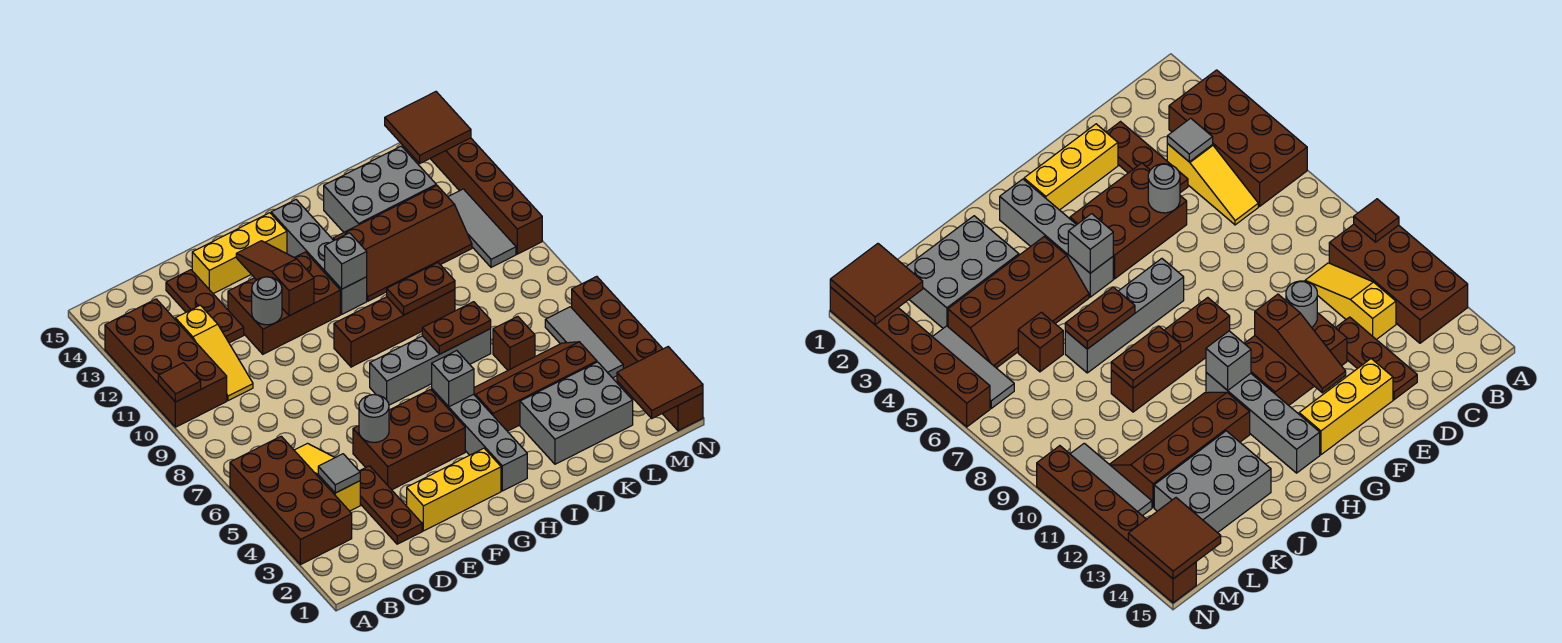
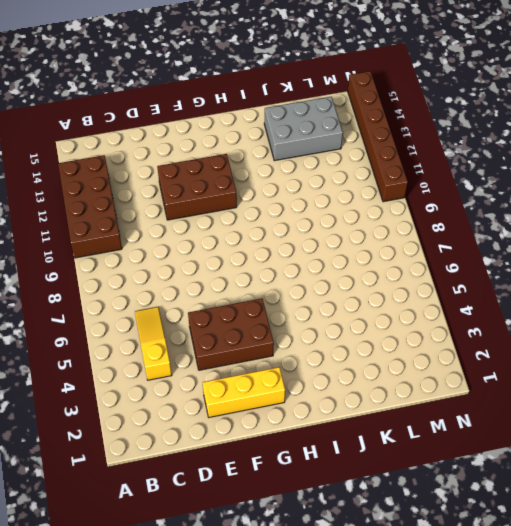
none -> brown 2x4 brick [230,436,352,565]
none -> yellow 1x3 slope [175,305,253,401]
none -> brown 1x3 plate [360,466,422,544]
none -> brown 1x3 plate [166,270,244,343]

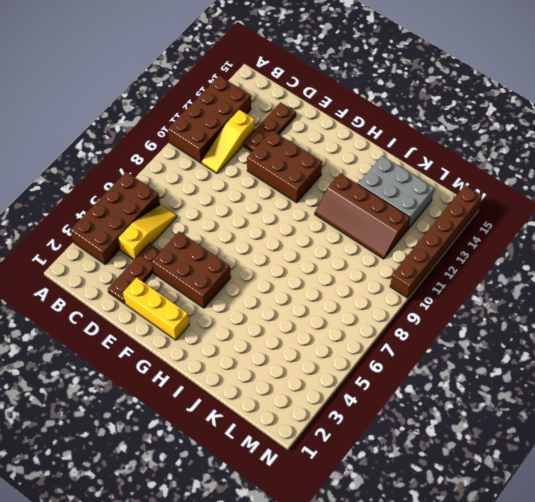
none -> yellow 1x3 brick [192,213,287,294]
none -> grey 1x4 brick [370,329,491,405]
none -> brown 1x4 brick [334,290,455,367]
none -> grey 1x4 brick [432,389,527,491]

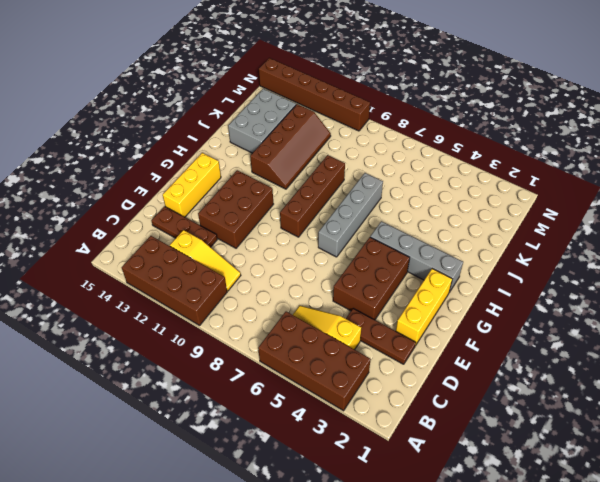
none -> grey 1x4 brick [271,200,367,314]
none -> brown 2x4 slope [474,342,597,431]
none -> grey 2x3 brick [520,362,633,464]
none -> brown 1x1 brick [493,316,535,370]

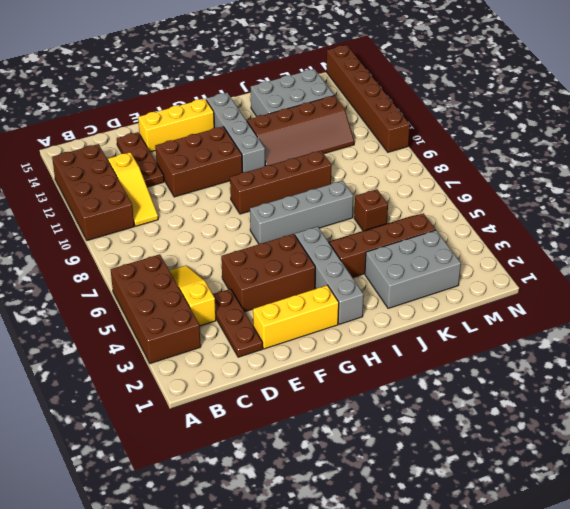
none -> grey 1x3 tile [545,307,623,378]
none -> grey 1x3 tile [448,189,516,267]
none -> brown 1x6 brick [572,276,703,431]
none -> brown 1x1 tile [158,363,201,402]

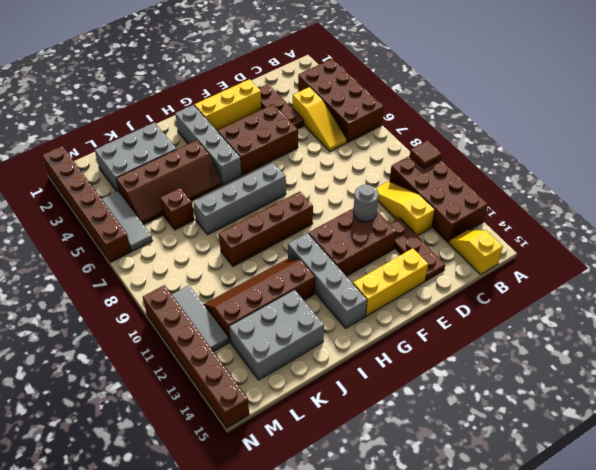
yellow 1x2 slope [449,230,503,275] -> none
none -> grey 1x1 tile [318,454,360,493]
none -> grey 1x1 round brick [359,395,389,442]
none -> brown 1x3 slope [236,241,314,316]
none -> grey 1x1 brick [432,351,474,407]

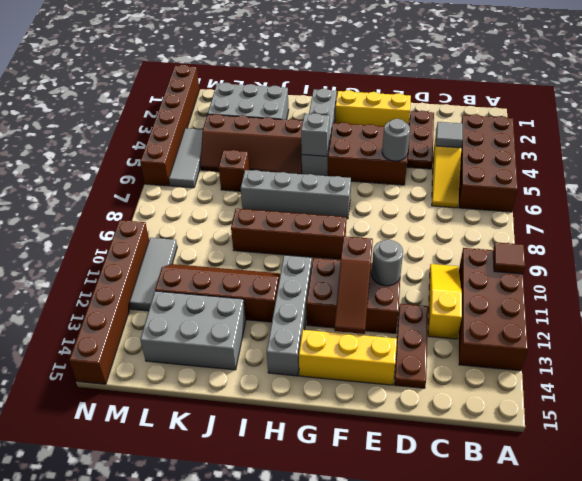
none -> grey 1x1 brick [325,233,367,289]
none -> brown 1x2 plate [422,302,491,354]
none -> brown 1x2 plate [387,263,455,315]
none -> brown 2x2 tile [617,347,703,418]

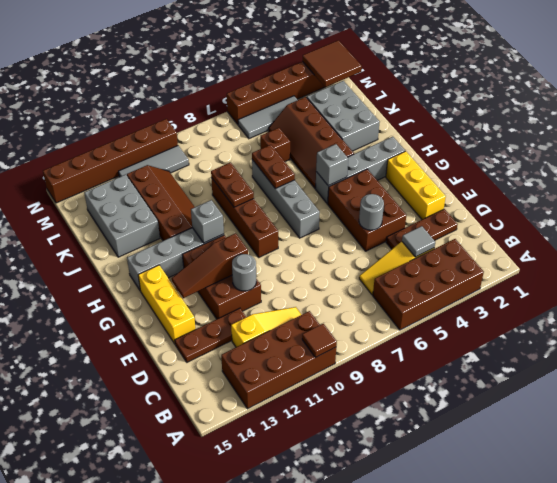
none -> brown 2x2 tile [385,92,471,163]

